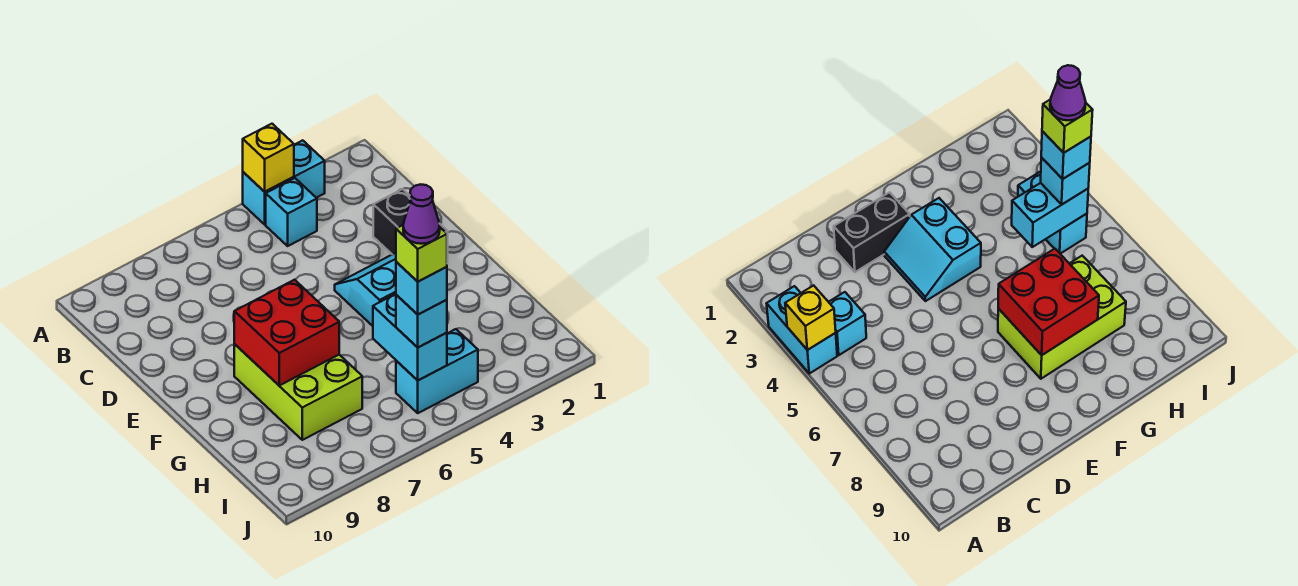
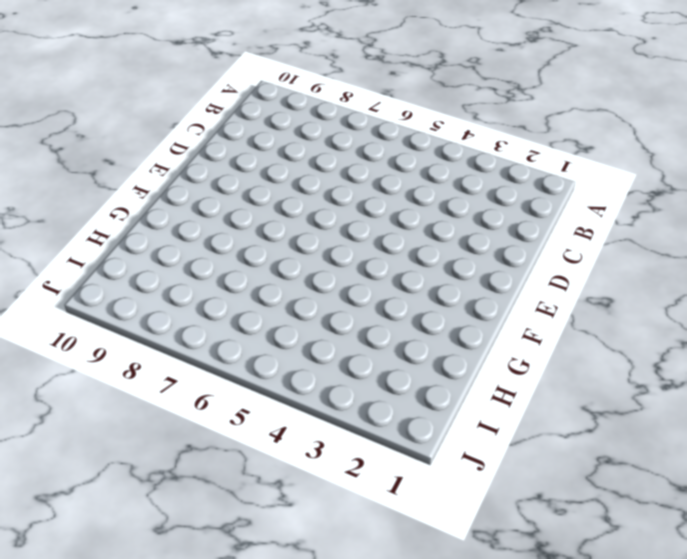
none -> cyan 1x2 brick [243,140,325,224]
none -> cyan 1x1 brick [266,178,317,246]
none -> black 1x2 brick [373,189,448,263]

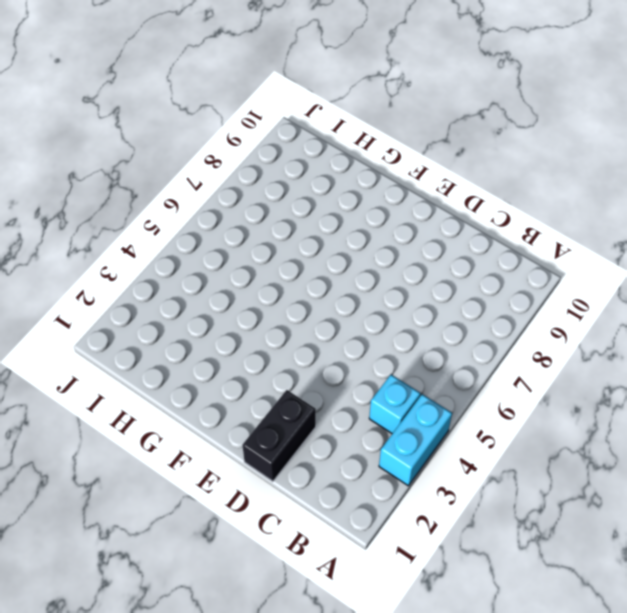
black 1x2 brick [242,390,316,481] -> black 1x2 brick turned to [373,189,448,263]
none -> cyan 2x2 slope [335,253,396,326]
none -> lime 2x3 brick [234,344,362,440]
none -> cyan 1x2 brick [396,329,478,413]

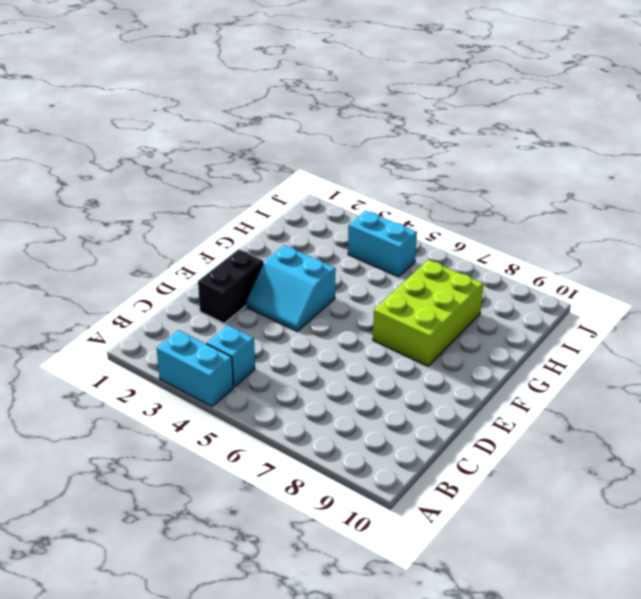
none -> yellow 1x1 brick [243,124,294,192]
none -> red 2x2 brick [234,280,339,385]
none -> cyan 1x2 brick [373,294,447,380]

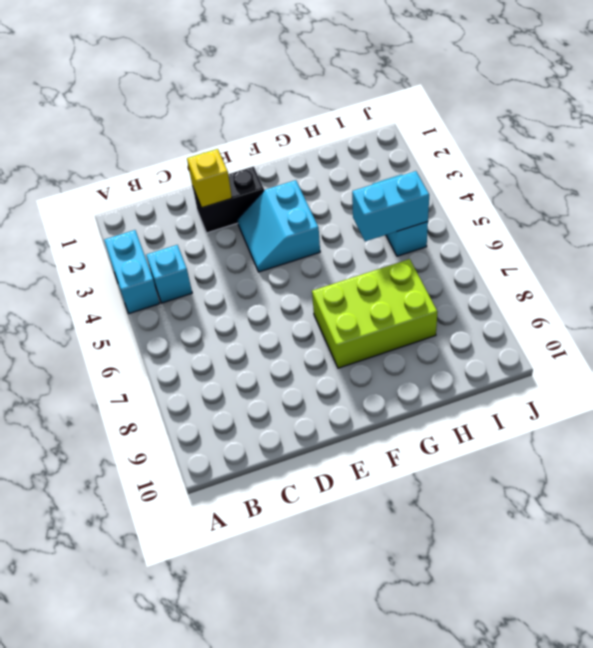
yellow 1x1 brick [187,149,232,208] -> yellow 1x1 brick moved to [243,124,294,192]
none -> red 2x2 brick [234,280,339,385]
none -> cyan 1x1 brick [396,295,447,347]
none -> cyan 1x1 brick [396,262,447,314]

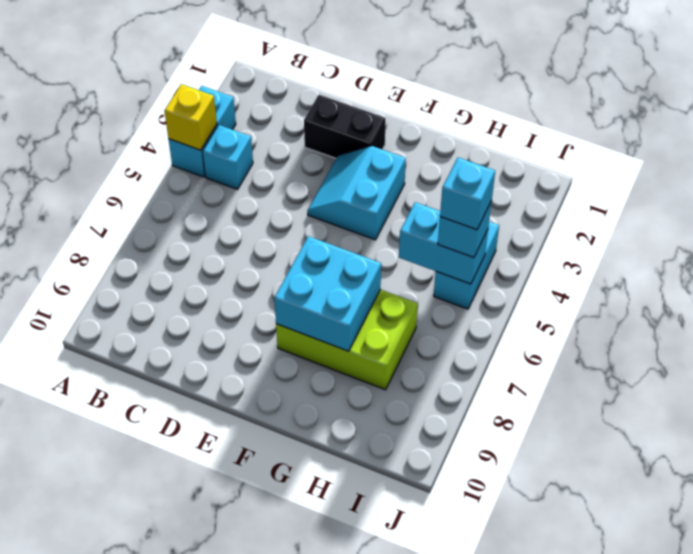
cyan 2x2 brick [274,236,381,351] -> red 2x2 brick [234,280,339,385]
none -> lime 1x1 brick [396,225,447,282]
none -> purple 1x1 cone [403,184,440,244]

